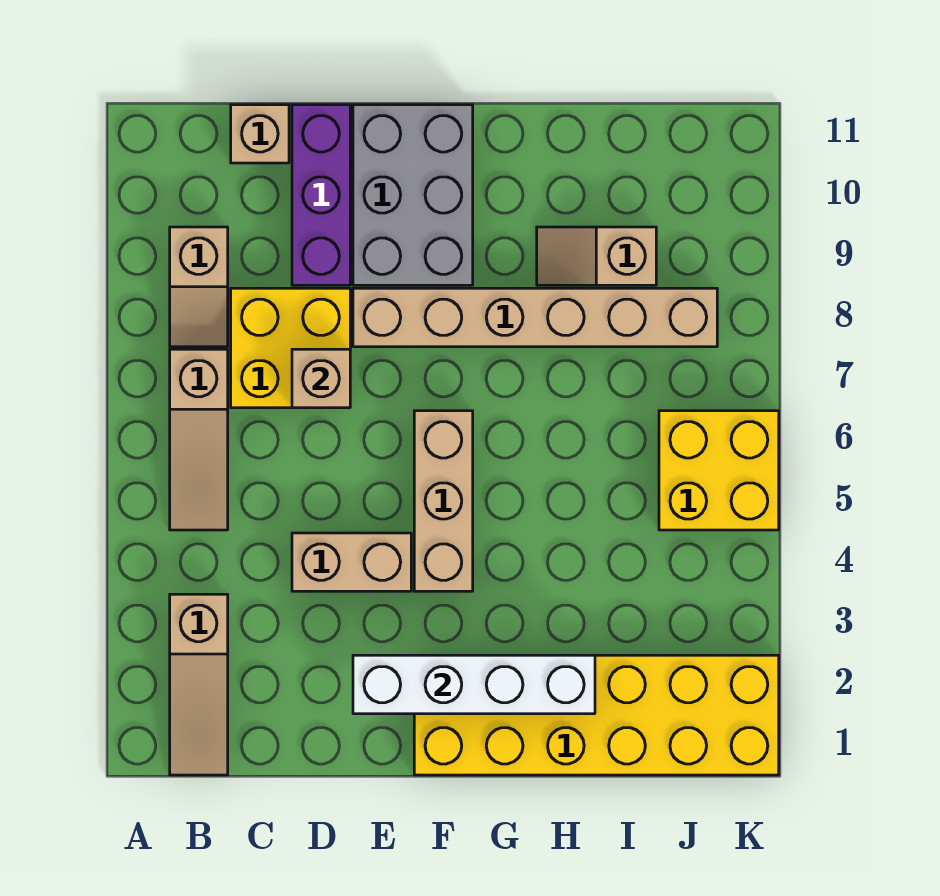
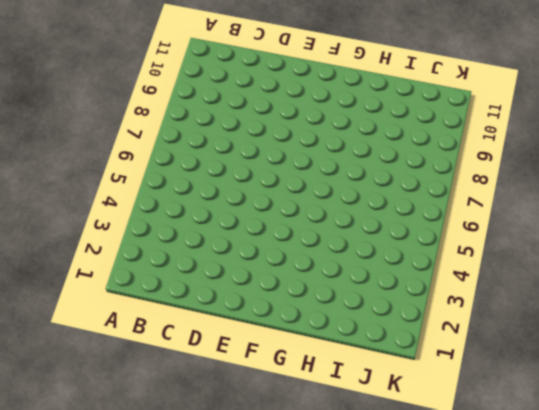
none -> tan 1x3 slope [170,594,228,775]
none -> tan 1x3 slope [170,349,228,530]
none -> tan 1x2 slope [170,227,228,347]

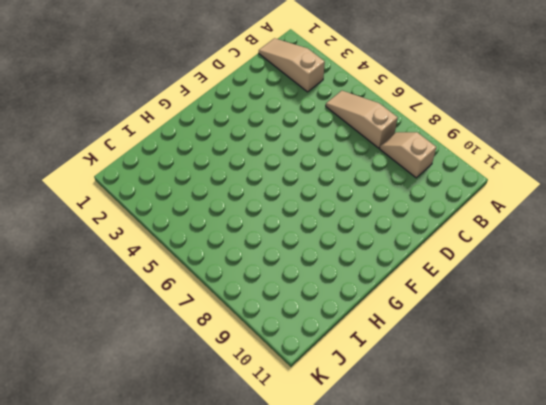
none -> yellow 2x2 brick [231,288,350,408]
none -> tan 1x1 brick [231,105,289,163]
none -> tan 1x2 brick [292,533,411,591]

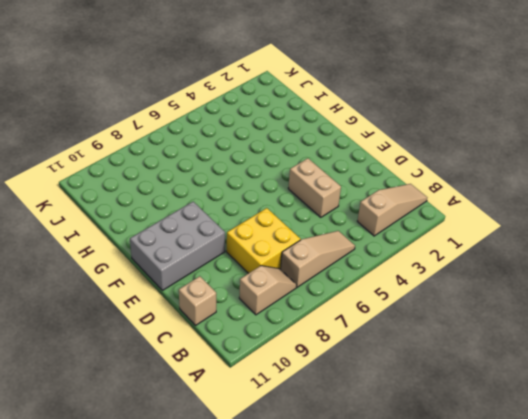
none -> purple 1x3 brick [292,105,350,285]
none -> tan 1x6 brick [353,288,717,347]
none -> yellow 2x6 brick [414,655,779,775]

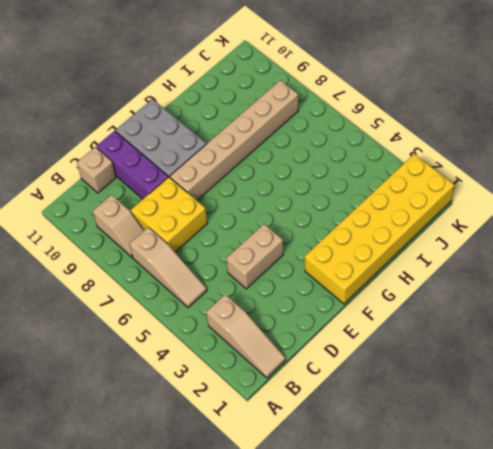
none -> tan 1x3 brick [414,411,473,591]
none -> tan 1x2 slope [537,227,656,285]
none -> yellow 2x2 brick [659,411,779,530]

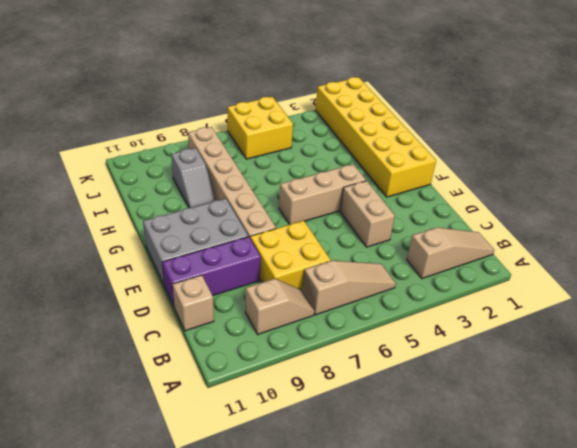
grey 1x2 slope [171,148,215,208] -> tan 1x2 slope [537,227,656,285]
none -> tan 1x1 brick [292,349,350,408]
none -> white 1x4 brick [353,655,595,714]

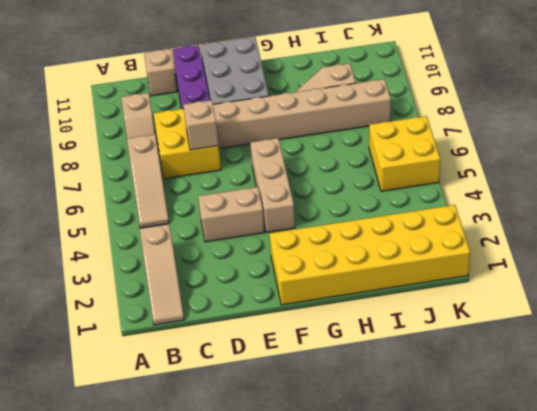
none -> white 1x4 brick [353,655,595,714]

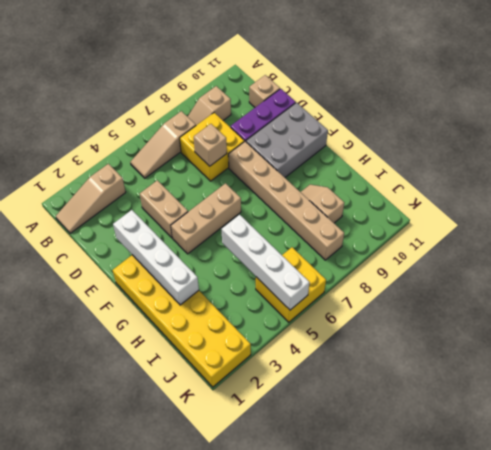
white 1x4 brick [222,215,310,310] -> none

